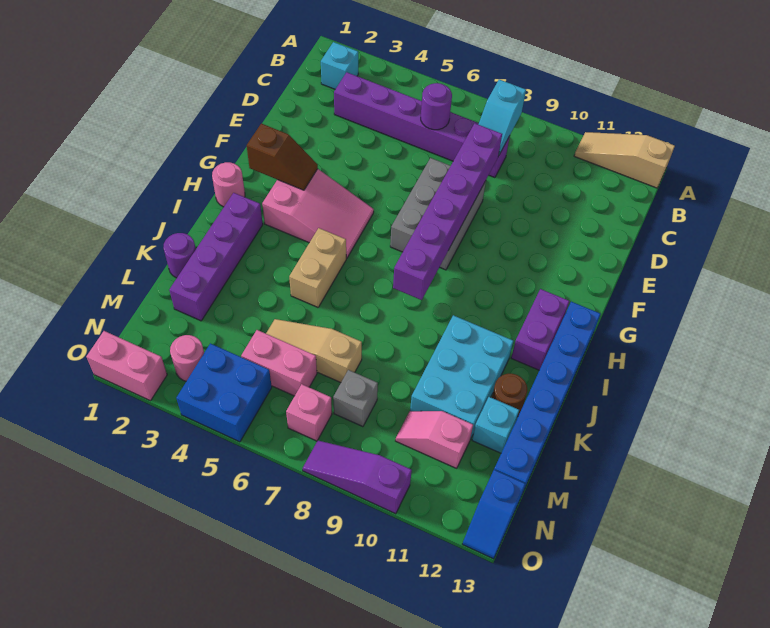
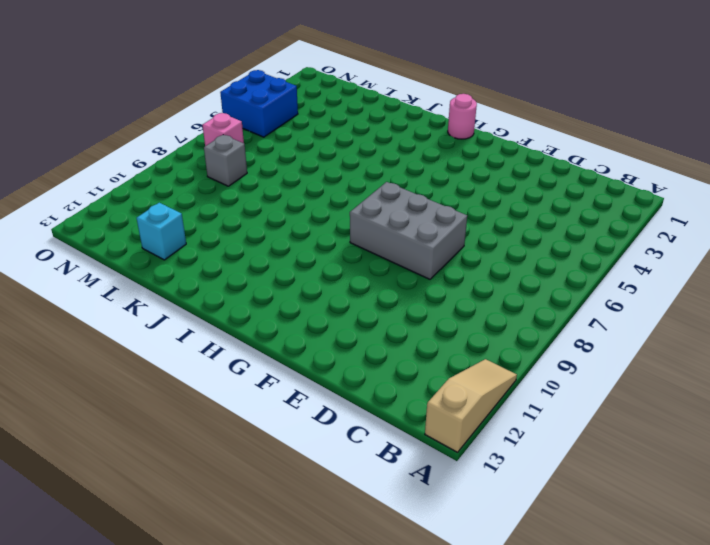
none -> cyan 1x1 brick [321,42,358,89]
none -> purple 1x6 brick [334,72,510,178]
none -> pink 2x3 slope [262,169,374,258]

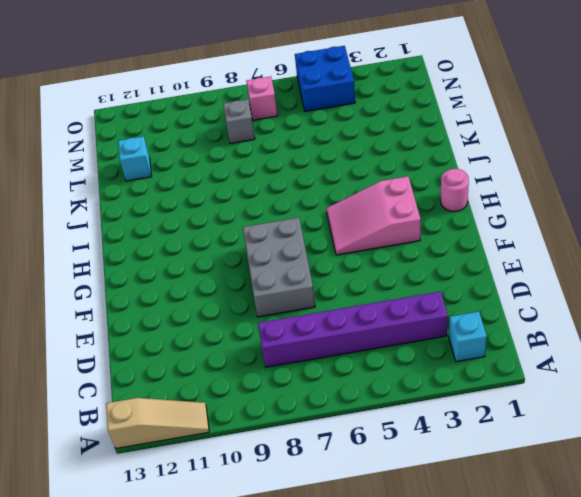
none -> purple 1x2 brick [511,289,569,370]
none -> blue 1x6 brick [494,302,600,494]
none -> purple 1x4 brick [169,193,263,321]

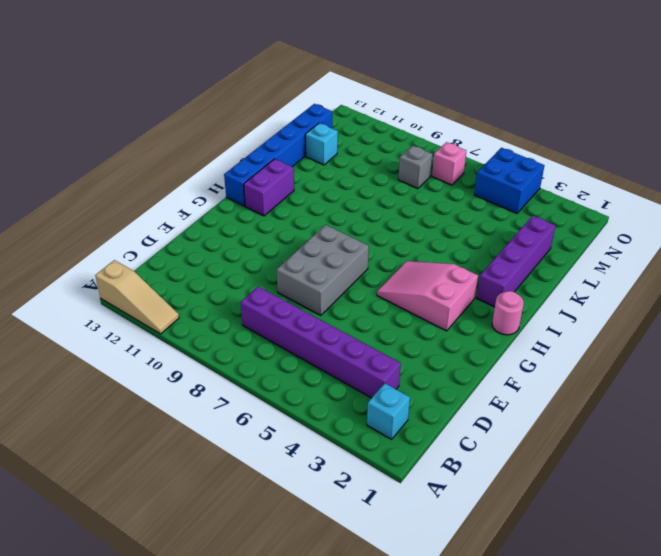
none -> tan 1x2 brick [289,228,346,307]
none -> cyan 2x3 brick [410,315,513,439]
none -> purple 1x1 round brick [163,233,196,278]

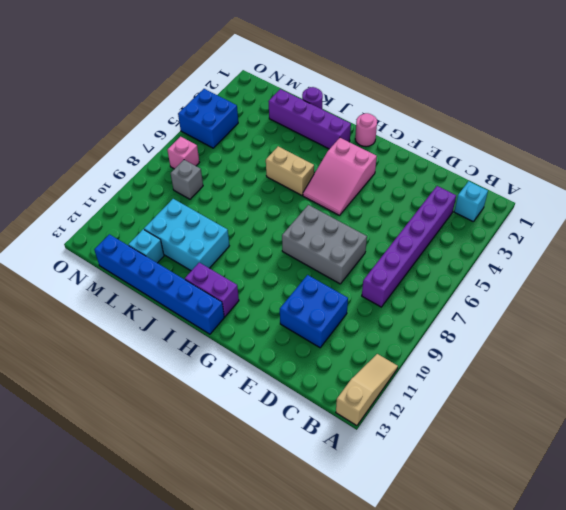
blue 2x2 brick [280,275,348,348] -> none
none -> brown 1x1 round brick [492,374,527,416]
none -> tan 1x3 slope [266,319,362,383]
none -> pink 1x2 brick [241,330,317,396]

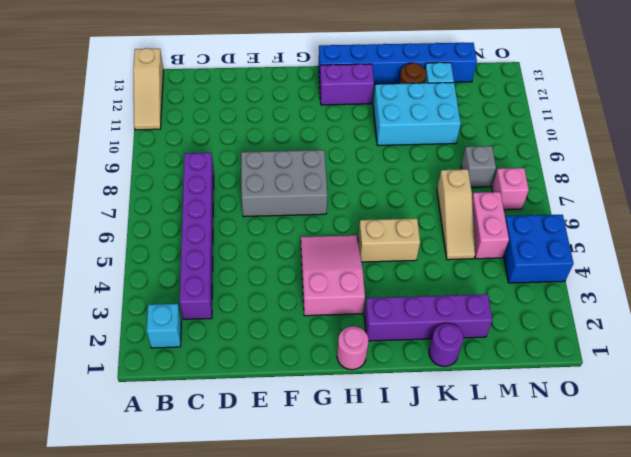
none -> pink 1x2 slope [396,411,473,468]
none -> pink 1x1 round brick [170,335,204,381]
none -> blue 1x2 slope [463,470,525,559]

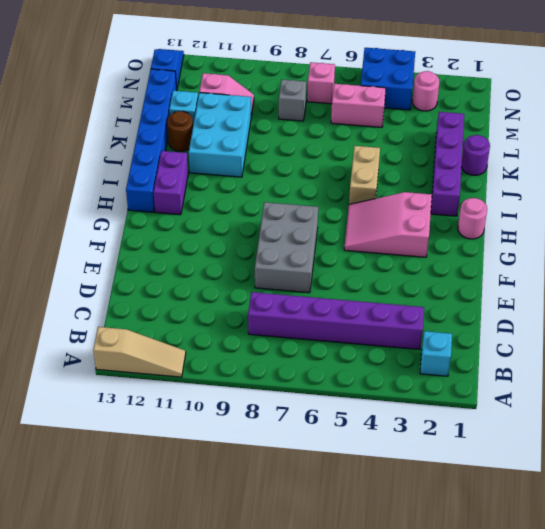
none -> tan 1x3 slope [266,319,362,383]
none -> pink 1x2 brick [86,331,167,401]
none -> purple 1x3 slope [303,441,412,514]

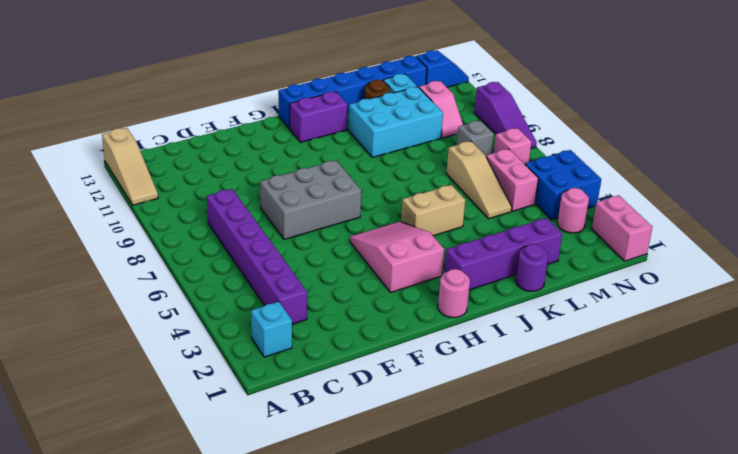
none -> cyan 1x2 slope [478,79,526,155]
none -> purple 1x1 round brick [421,83,452,130]
none -> purple 1x6 brick [393,123,502,300]

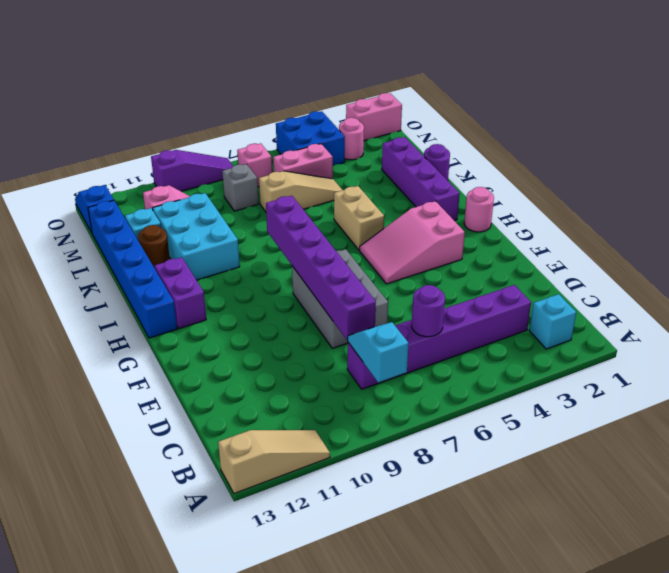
none -> brown 1x2 slope [247,124,318,190]

